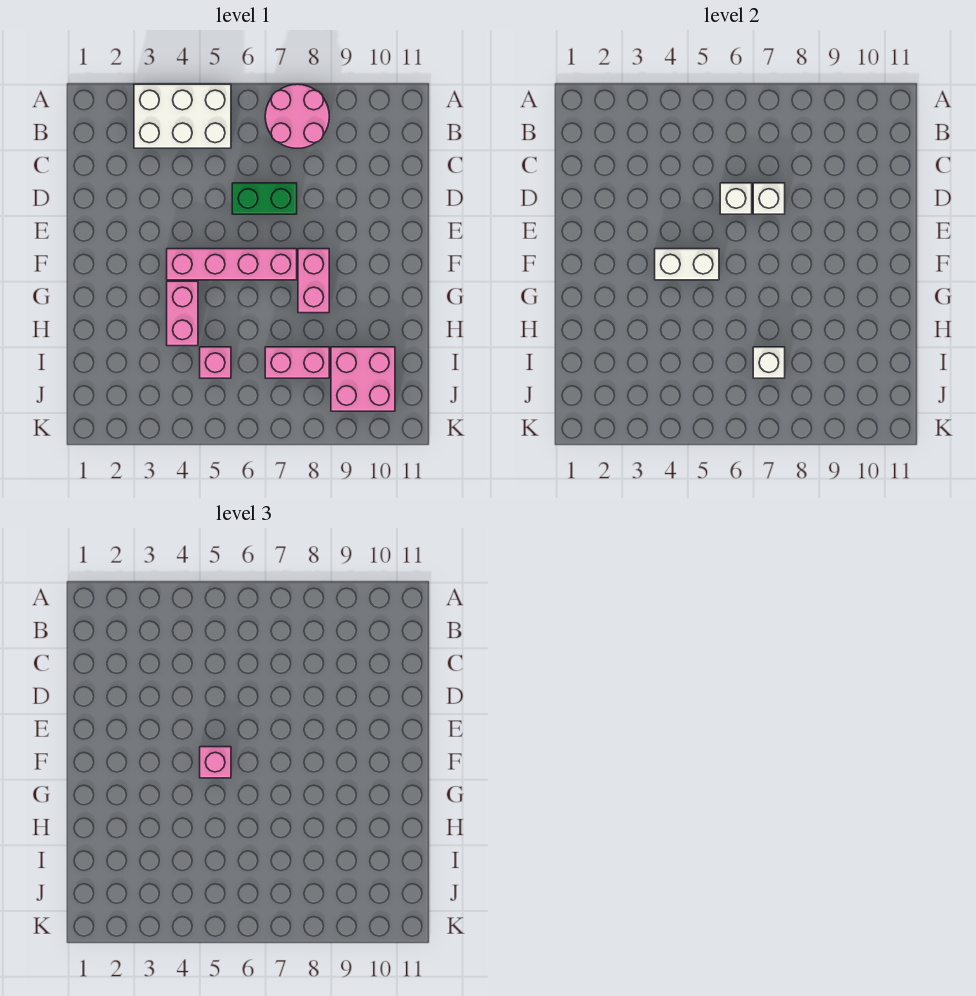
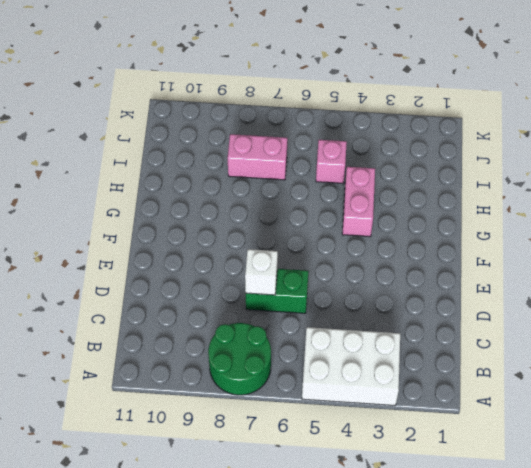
green 2x2 round brick [208,323,271,395] -> pink 2x2 round brick [265,84,329,148]
none -> pink 1x4 brick [167,249,297,280]
none -> pink 1x2 brick [298,249,329,313]
none -> pink 2x2 brick [331,347,395,411]

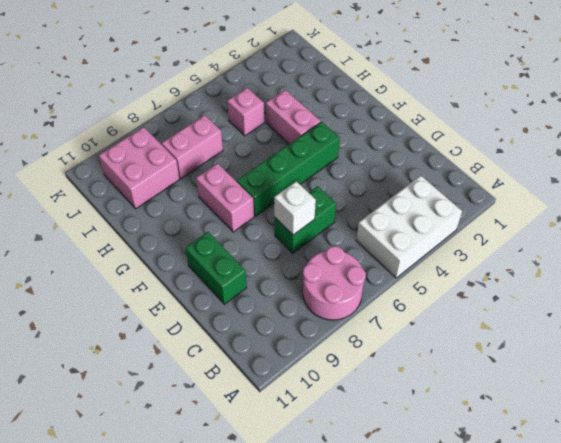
green 1x2 brick [185,232,247,304] -> none
green 1x4 brick [237,122,340,216] -> pink 1x4 brick [167,249,297,280]
none -> white 1x1 brick [720,183,752,214]
none -> white 1x2 brick [655,249,719,280]
none -> white 1x1 brick [753,347,785,378]

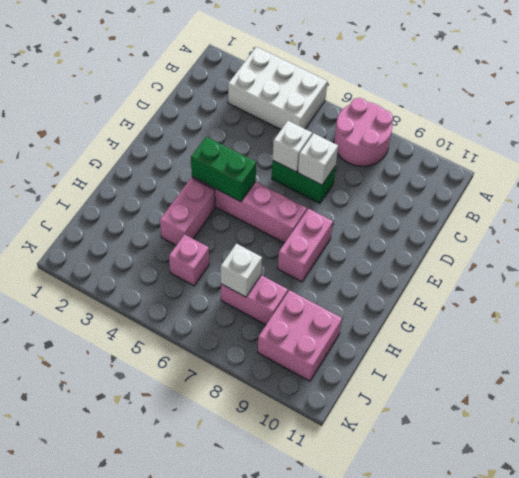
green 1x2 brick [191,137,256,202] -> white 1x2 brick [655,249,719,280]
none -> pink 1x1 brick [200,747,231,778]

